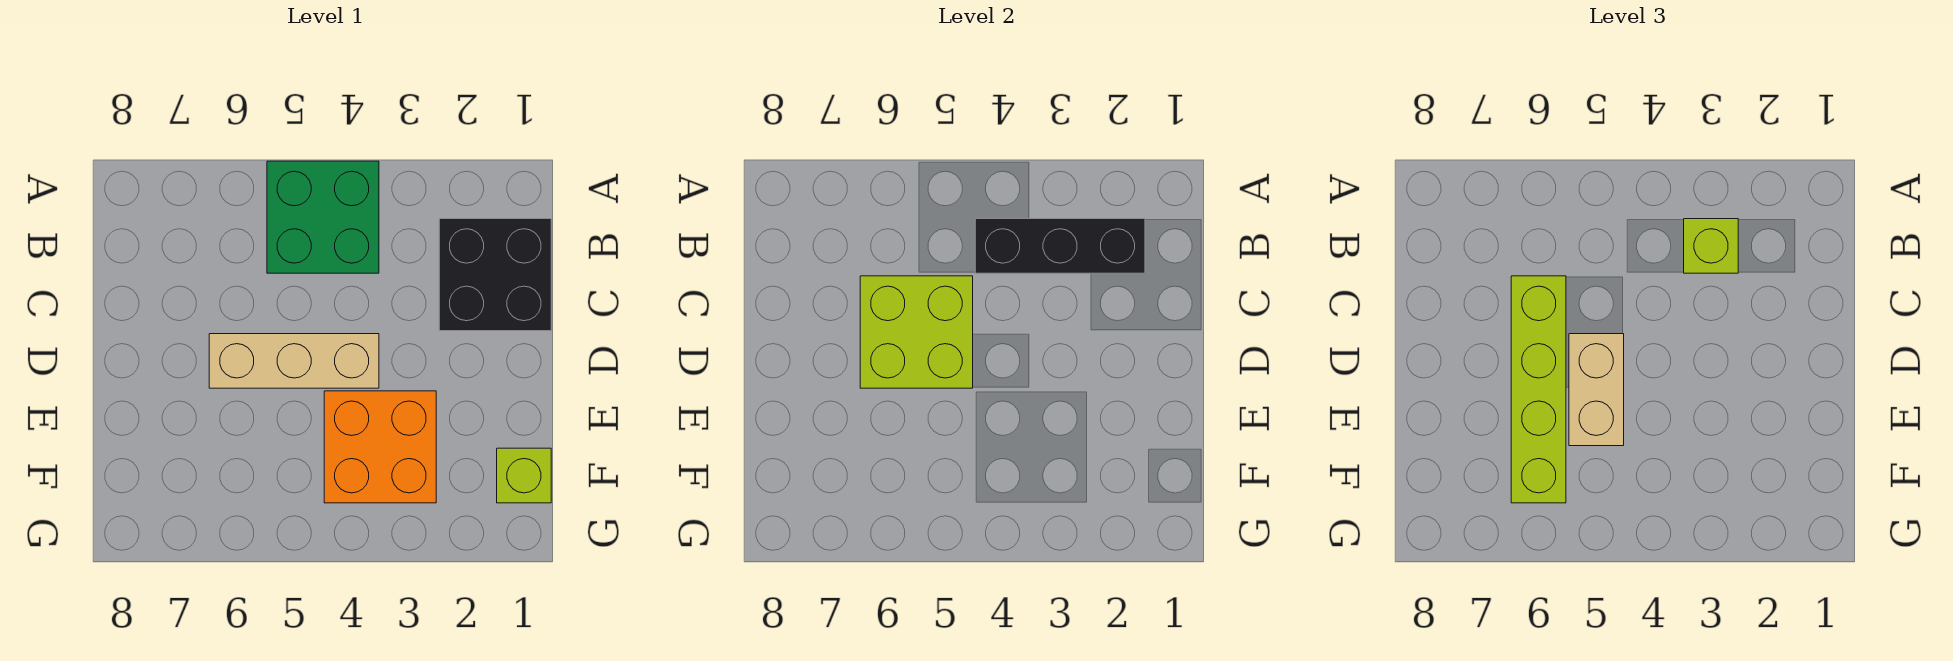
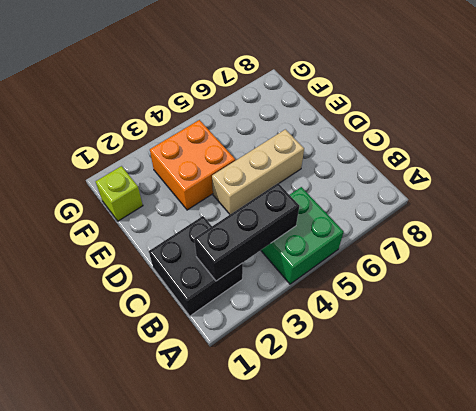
none -> lime 2x2 brick [860,276,973,388]
none -> lime 1x1 brick [1684,219,1738,273]

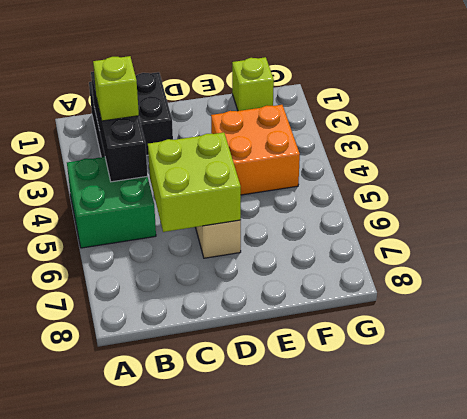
none -> lime 1x4 brick [1511,276,1566,503]
none -> tan 1x2 brick [1569,334,1624,446]

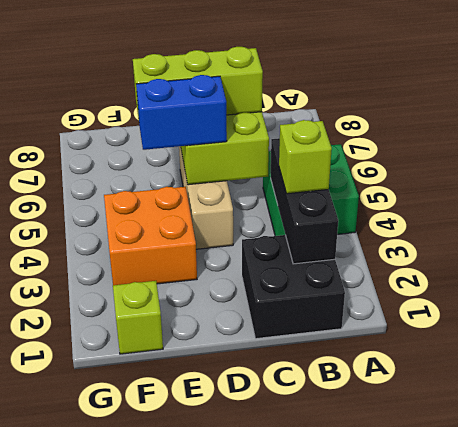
lime 1x3 brick [133,47,263,118] -> lime 1x4 brick [1511,276,1566,503]
blue 1x2 brick [136,75,227,150] -> tan 1x2 brick [1569,334,1624,446]

